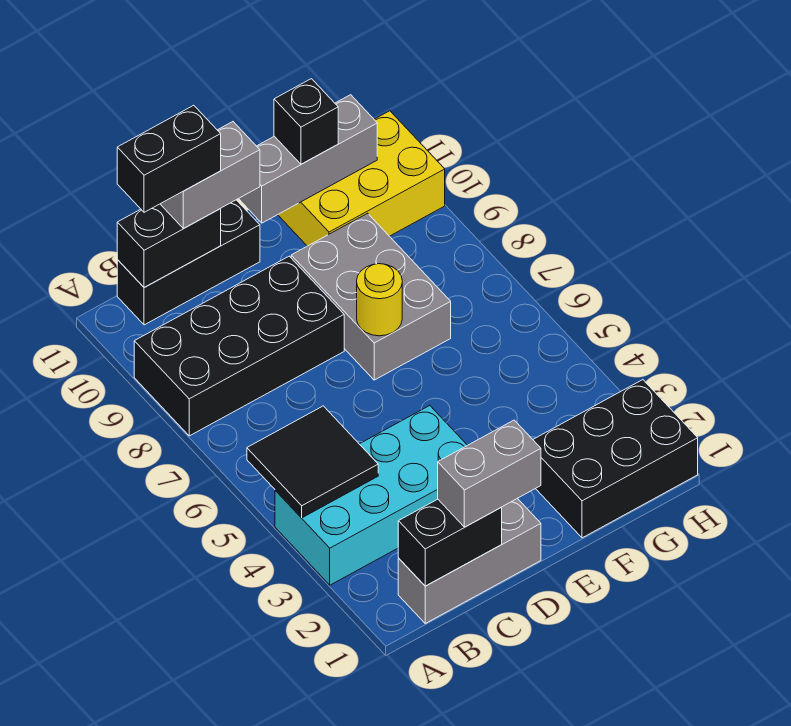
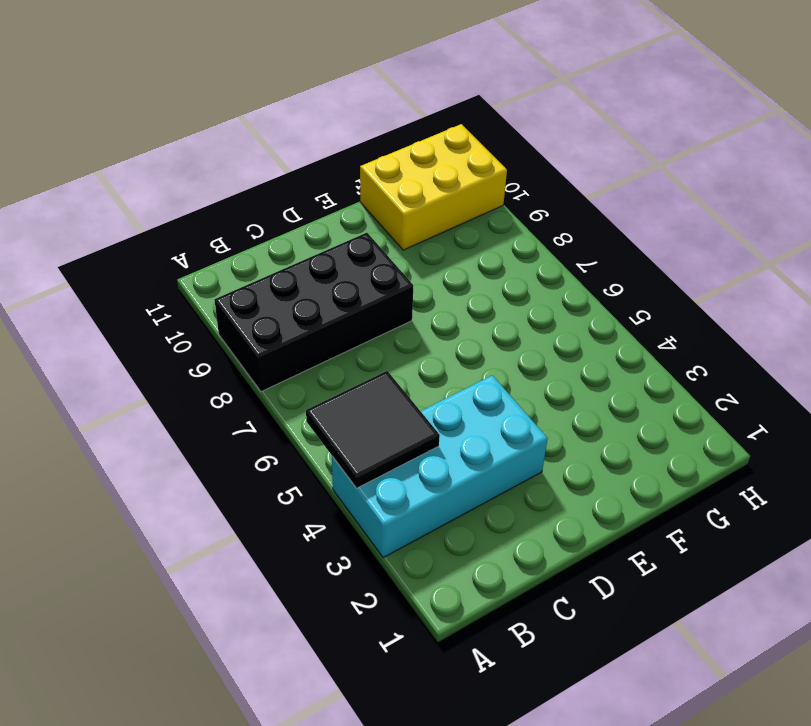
none -> grey 1x3 brick [398,498,541,623]
none -> black 1x3 brick [117,200,260,325]
none -> grey 2x3 brick [291,213,451,380]

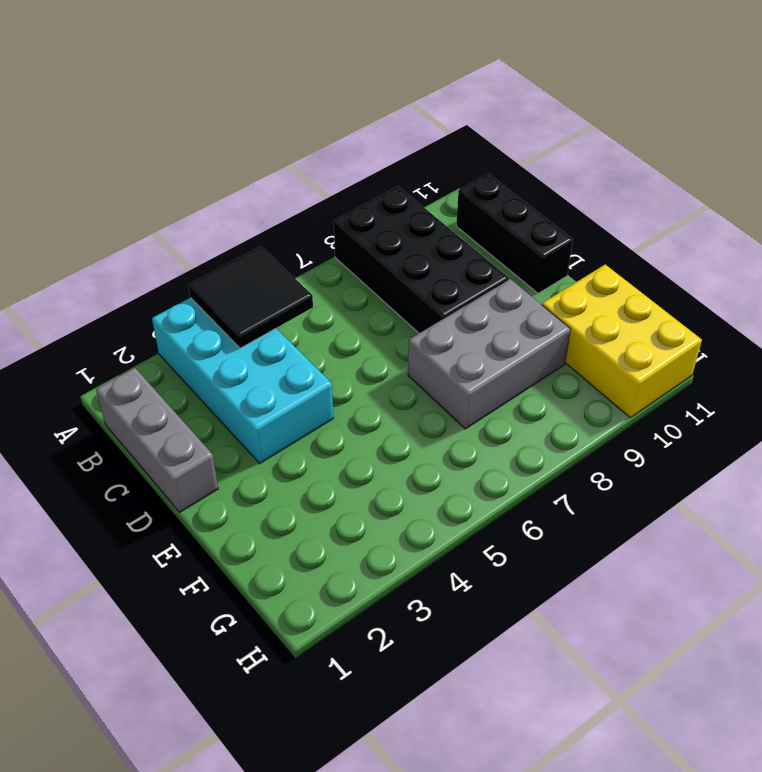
none -> black 2x3 brick [533,380,698,538]
none -> black 1x2 brick [398,499,502,586]
none -> black 1x2 brick [117,204,221,288]

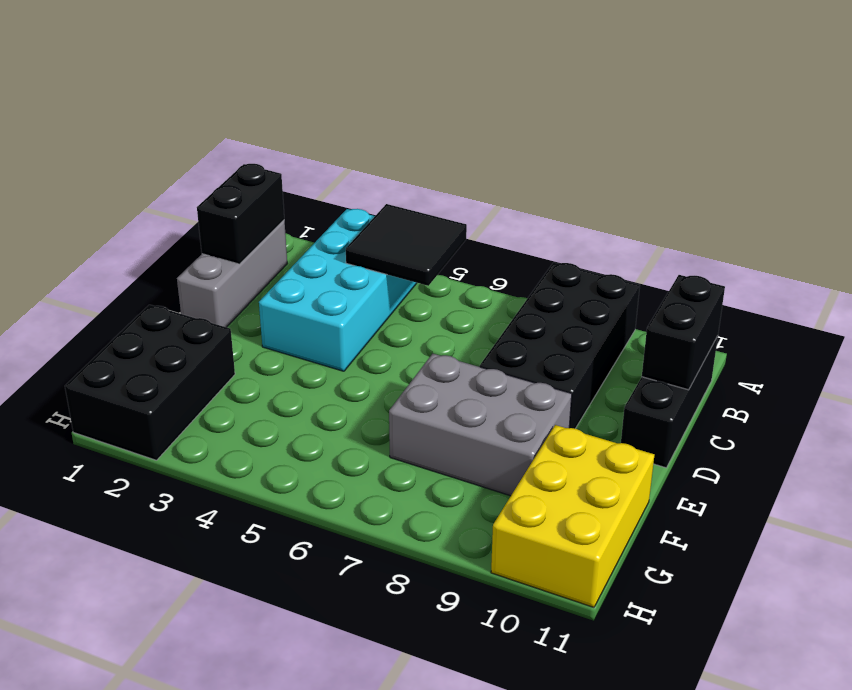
none -> yellow 1x1 round brick [357,264,402,336]
none -> grey 1x3 brick [239,95,377,223]
none -> grey 1x2 brick [438,420,541,527]

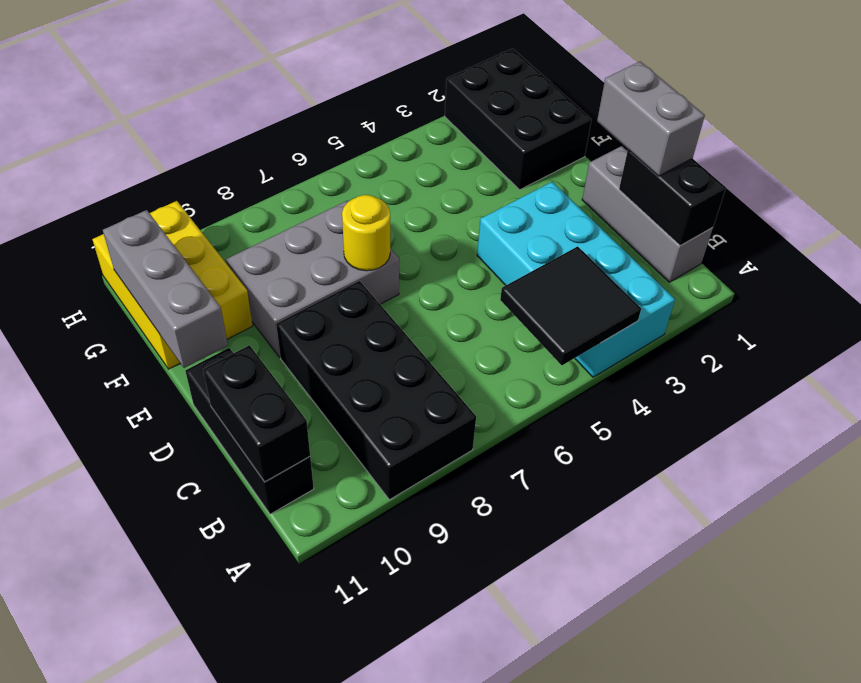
none -> grey 1x2 brick [161,122,260,229]
none -> black 1x1 brick [274,79,338,164]
none -> black 1x2 brick [117,105,221,212]

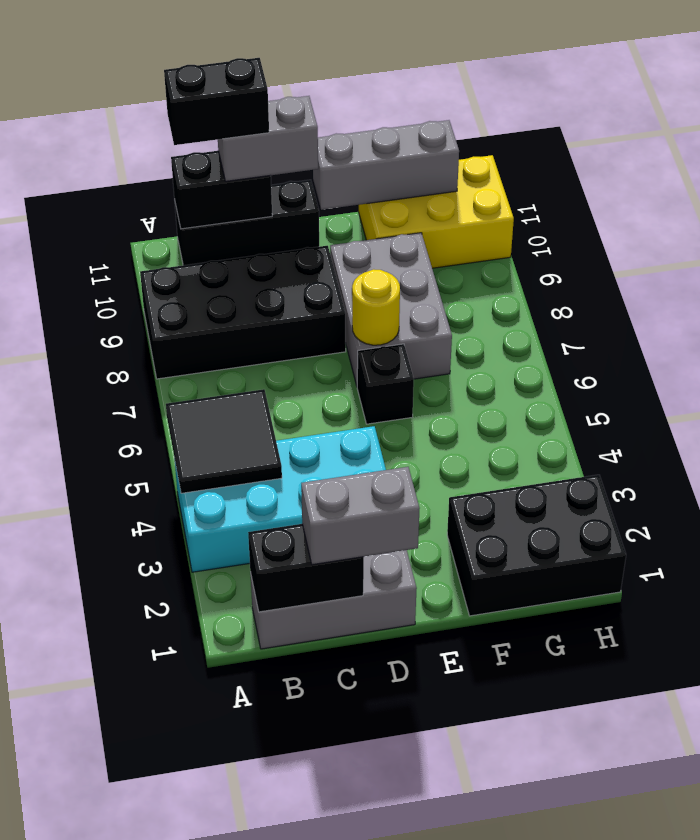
black 1x1 brick [357,344,414,424] -> black 1x1 brick moved to [274,79,338,164]

